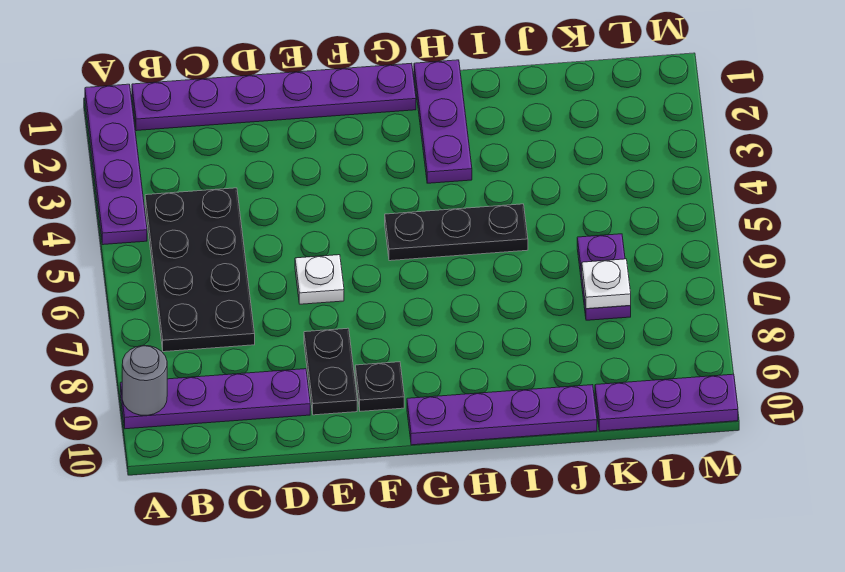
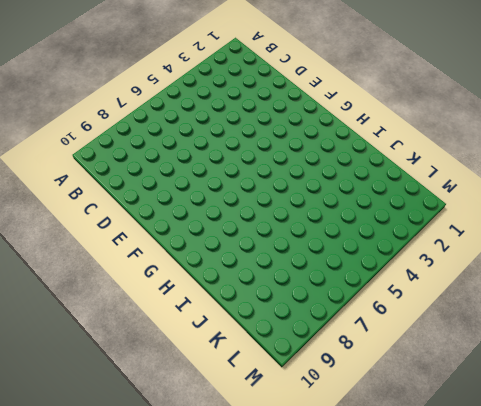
none -> purple 1x4 plate [85,84,147,245]
none -> purple 1x4 plate [120,369,310,429]
none -> purple 1x6 plate [132,63,416,131]

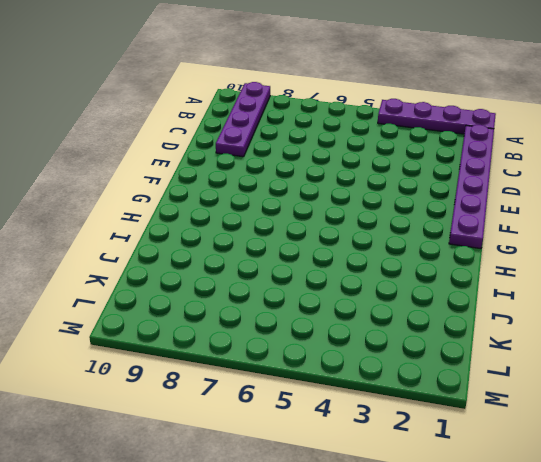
none -> black 2x4 plate [145,188,255,352]
none -> white 1x1 plate [295,255,344,304]
none -> black 1x2 plate [304,328,357,415]

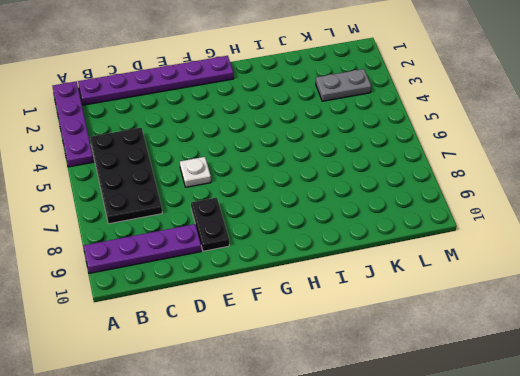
grey 1x2 plate [316,69,371,101] -> none
none -> black 1x1 plate [355,362,404,411]
none -> black 1x3 plate [385,204,528,261]
none -> purple 1x4 plate [407,385,597,445]

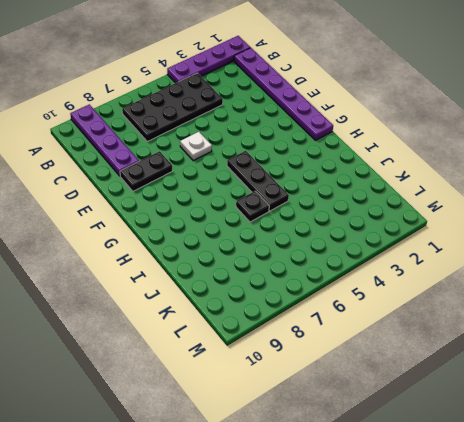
black 1x1 plate [236,191,269,222] -> black 1x1 plate moved to [355,362,404,411]
none -> purple 1x4 plate [407,385,597,445]
none -> purple 1x3 plate [414,60,472,183]
none -> purple 1x2 plate [577,234,631,320]

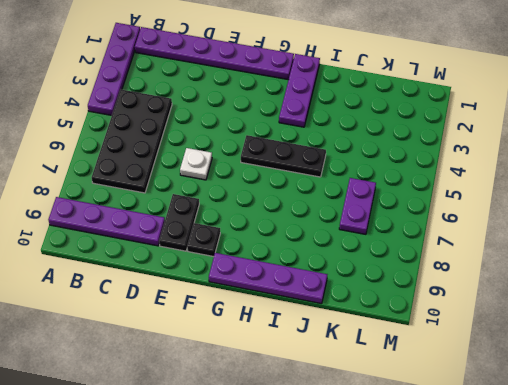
none -> purple 1x3 plate [595,374,738,431]
none -> grey 1x1 round brick [122,346,167,415]
none -> white 1x1 plate [582,259,631,309]

